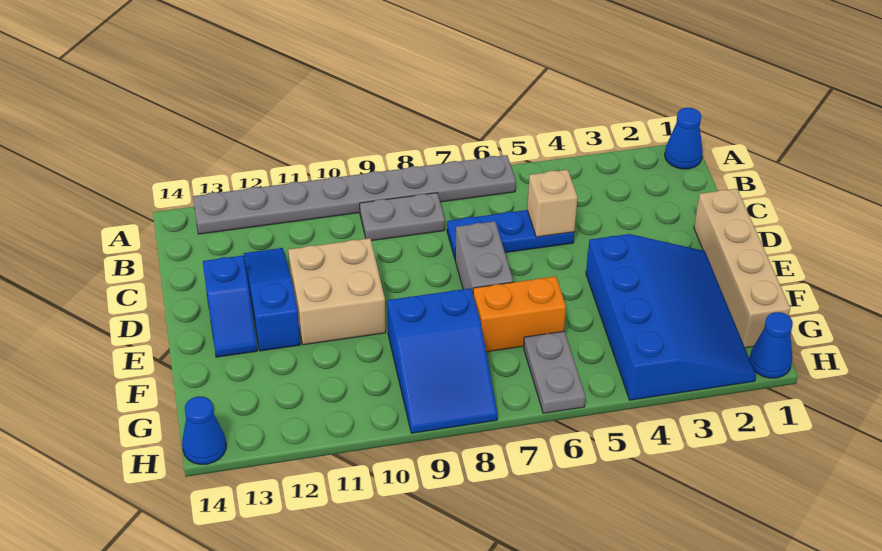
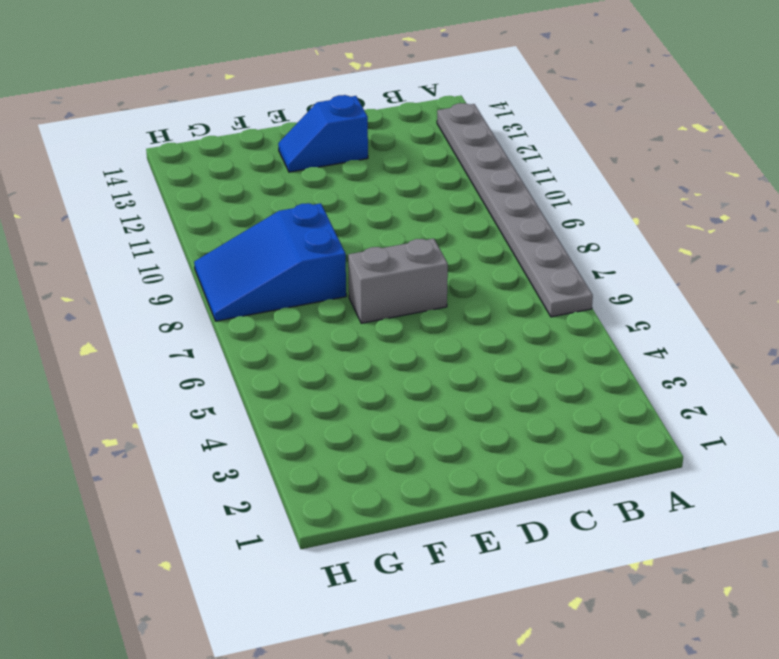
none -> blue 1x1 cone [665,108,703,169]
none -> grey 1x2 plate [360,193,445,241]
none -> blue 1x3 plate [447,210,574,258]

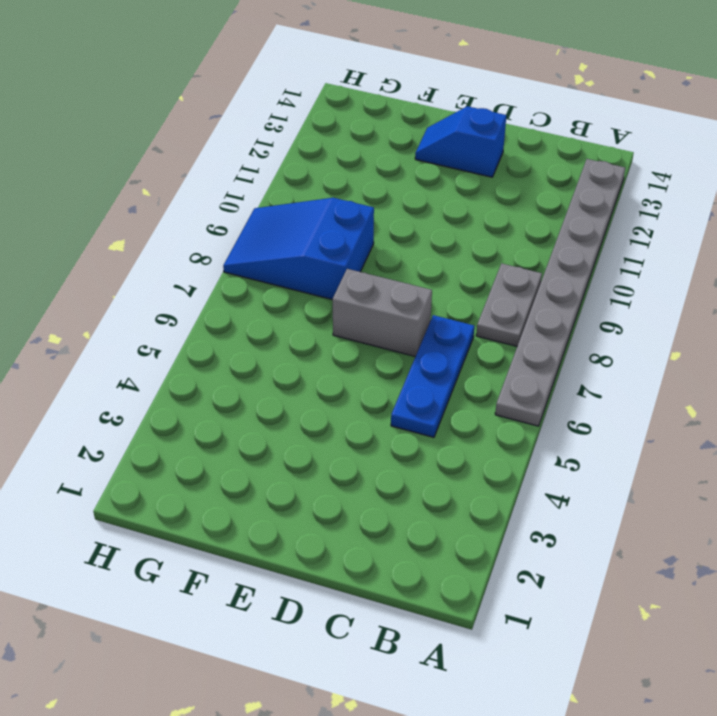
none -> blue 1x1 cone [665,108,703,169]
none -> blue 1x3 slope [243,248,300,351]
none -> tan 1x4 brick [694,189,790,348]

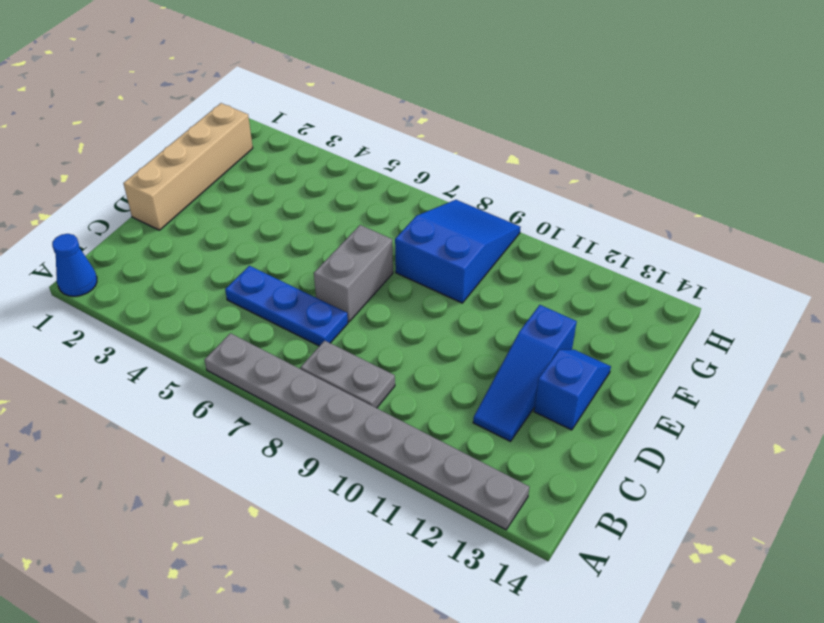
none -> tan 2x2 brick [288,238,386,345]
none -> blue 3x4 slope [586,234,756,400]
none -> orange 1x2 brick [473,276,566,352]

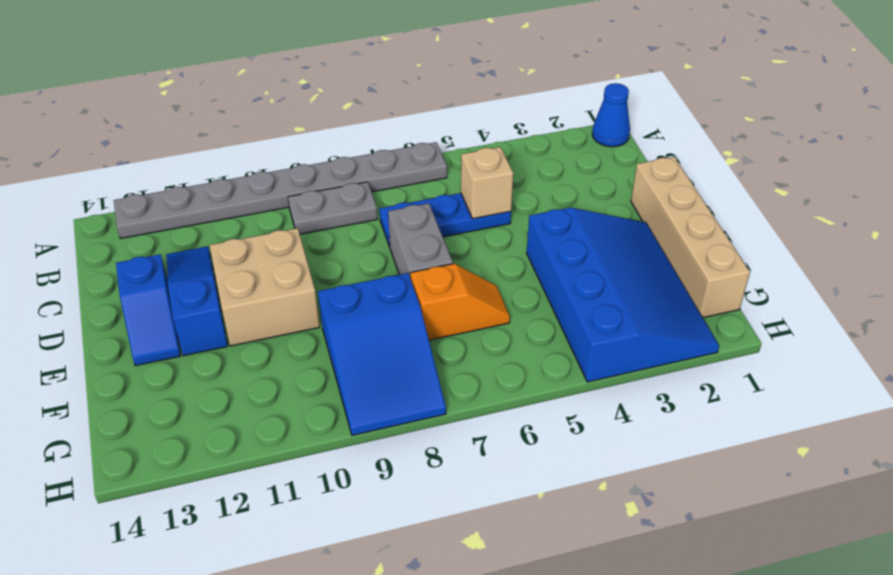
orange 1x2 slope [411,264,510,340] -> orange 1x2 brick [473,276,566,352]
none -> grey 1x2 plate [524,331,586,413]
none -> blue 1x1 cone [750,312,793,378]
none -> blue 1x1 cone [182,397,226,465]

